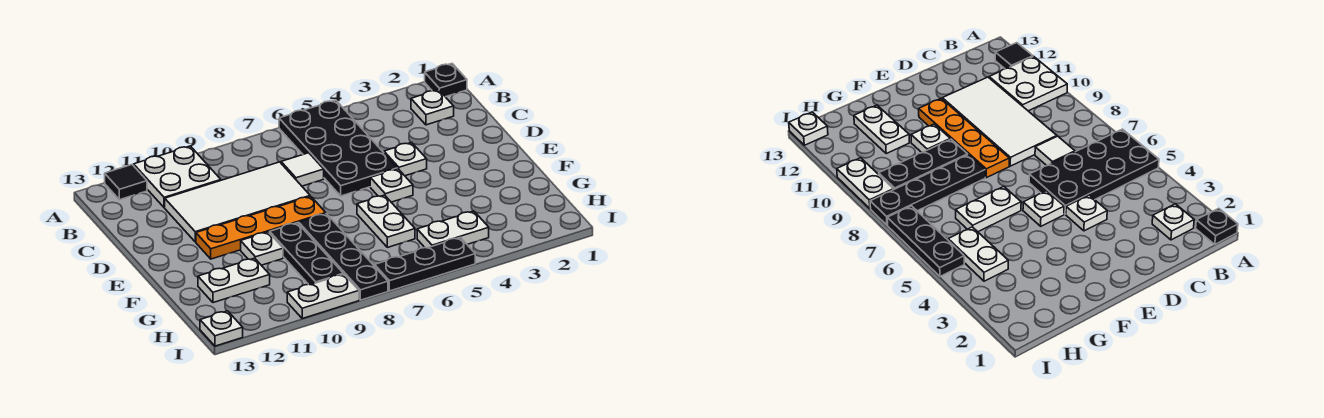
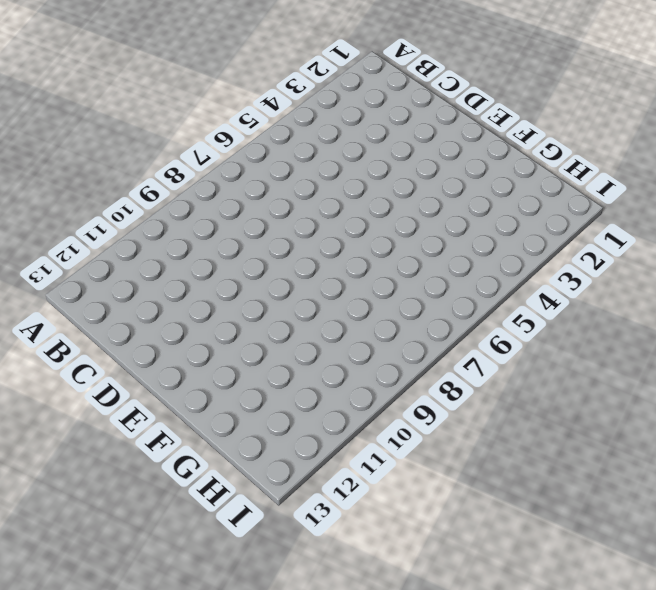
none -> black 1x1 plate [425,64,467,97]
none -> black 2x4 plate [279,100,397,196]
none -> white 2x2 plate [134,146,221,208]

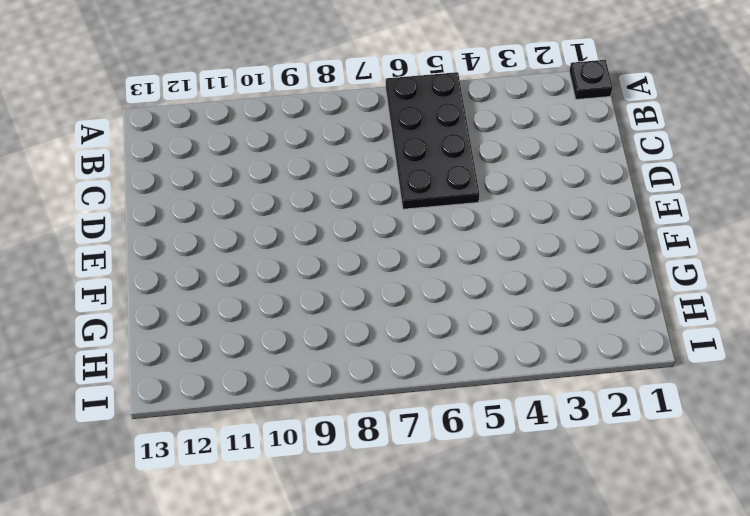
none -> white 2x2 plate [134,146,221,208]
none -> black 1x1 tile [105,165,147,200]
none -> white 1x1 plate [411,90,454,125]

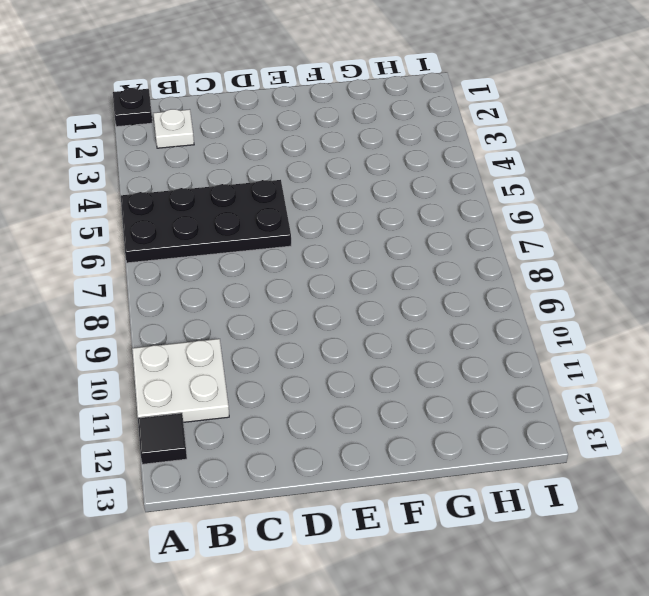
none -> white 1x1 tile [281,153,324,186]
none -> white 2x4 tile [165,162,310,242]
none -> white 1x1 plate [384,142,427,176]

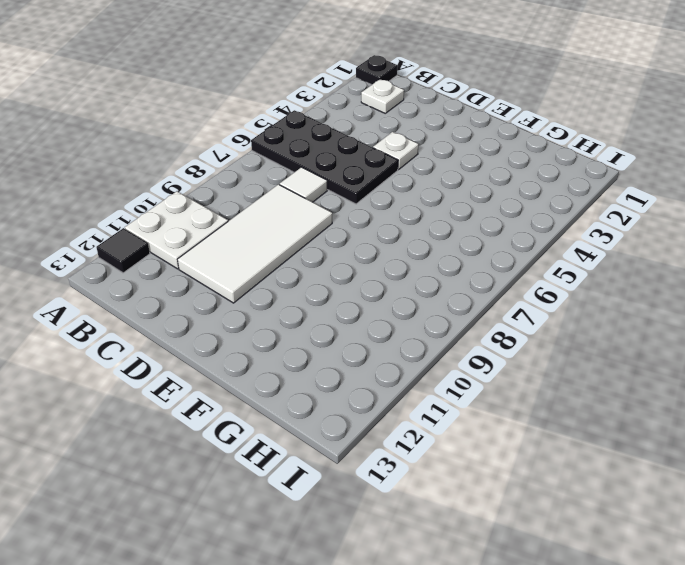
none -> white 1x1 plate [370,169,413,202]
none -> orange 1x4 plate [196,196,326,259]
none -> white 1x2 plate [357,195,415,247]

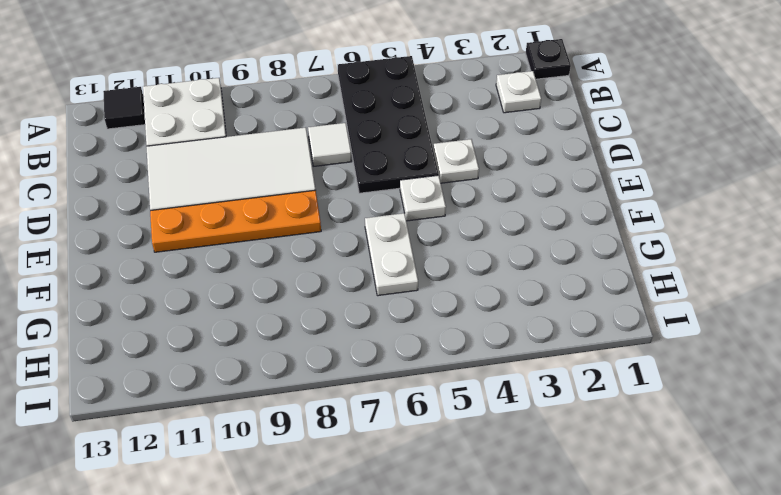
none -> black 1x4 plate [299,214,388,300]
none -> black 1x3 plate [270,223,343,285]
none -> white 1x1 plate [241,232,283,265]

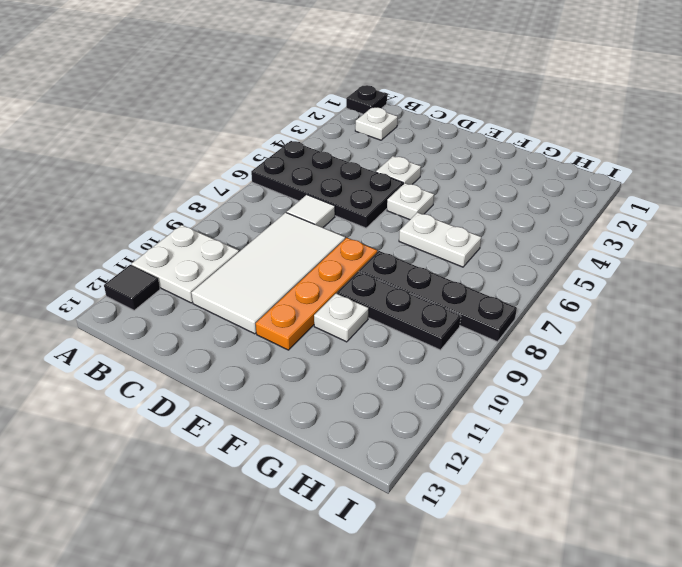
none -> white 1x2 plate [198,258,270,303]
none -> white 1x2 plate [417,211,489,248]
none -> black 1x3 plate [375,237,475,291]

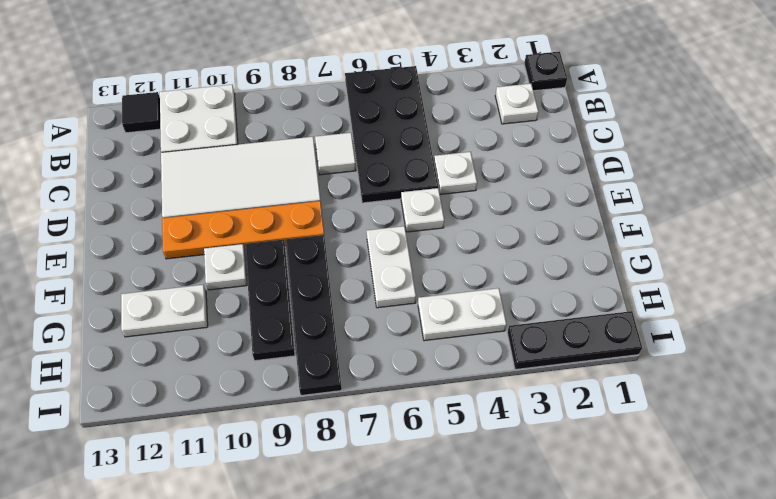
black 1x3 plate [507,311,642,370] -> black 1x3 plate moved to [375,237,475,291]
none -> white 1x2 plate [287,274,359,319]
none -> white 1x1 plate [200,311,243,346]

